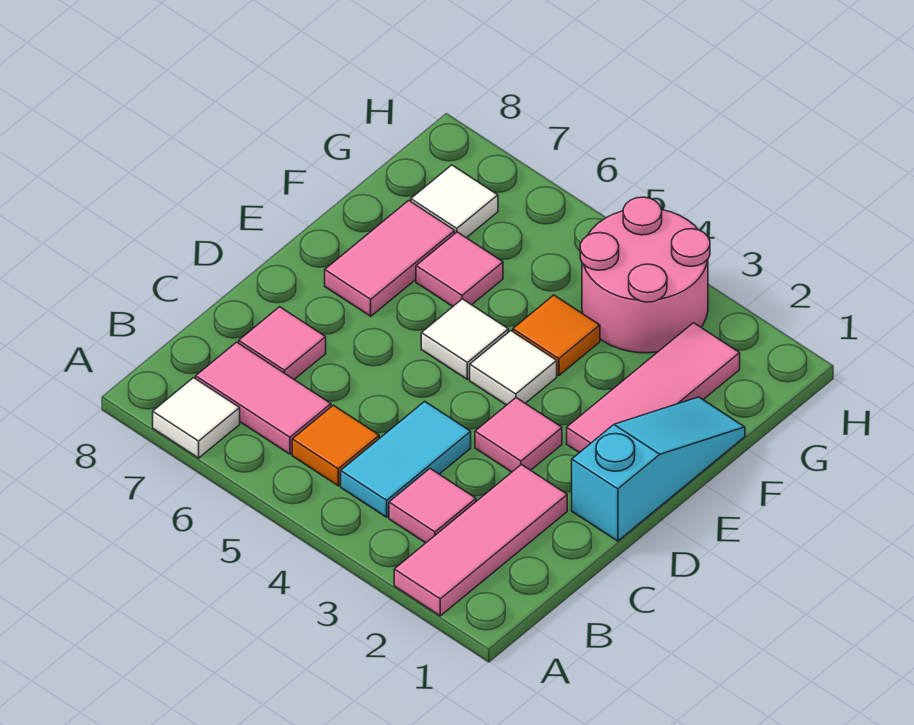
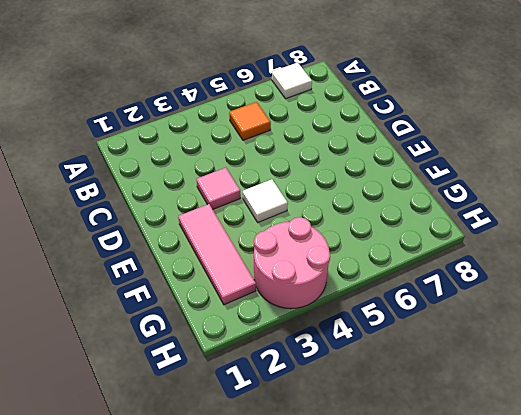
none -> pink 1x3 tile [394,465,567,616]
none -> pink 1x1 tile [389,469,476,543]
none -> cyan 1x2 tile [341,401,471,517]

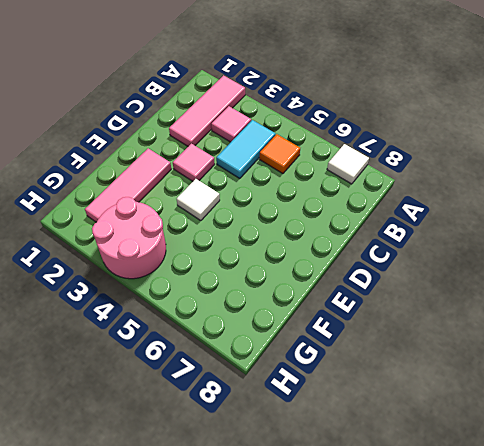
none -> pink 1x2 tile [196,342,331,454]
none -> pink 1x1 tile [239,307,326,379]
none -> cyan 1x3 slope [572,397,745,541]

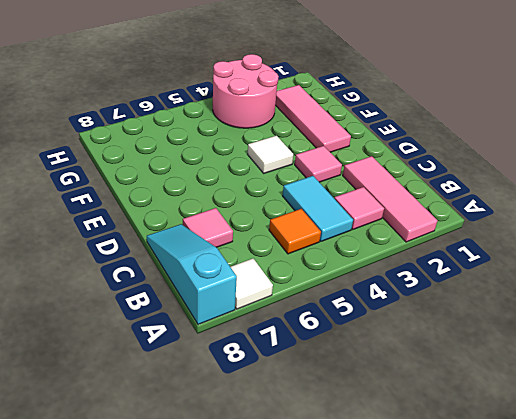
cyan 1x3 slope [147,224,237,325] -> cyan 1x3 slope moved to [572,397,745,541]
none -> pink 1x2 tile [196,342,331,454]
none -> white 1x1 tile [421,299,508,379]
none -> pink 1x2 tile [325,201,455,316]

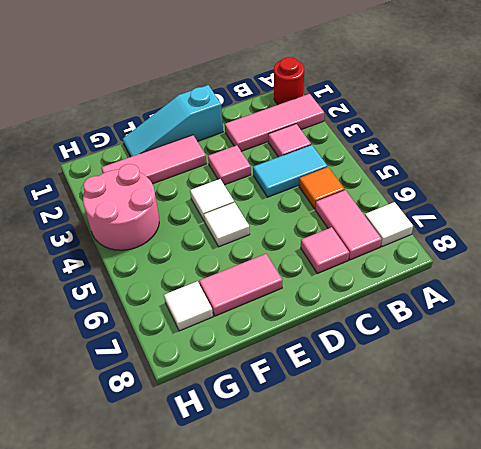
red 1x1 round brick [274,57,304,105] -> none
none -> orange 1x1 tile [513,295,600,376]
none -> pink 1x1 tile [416,232,503,306]

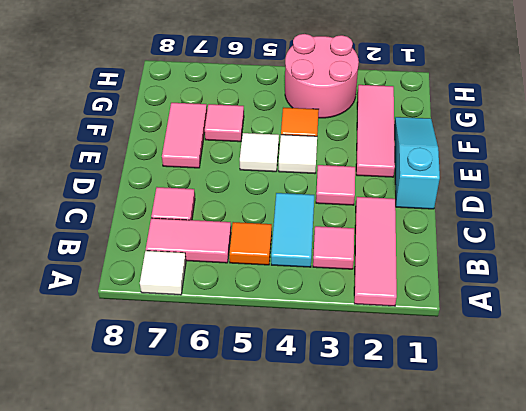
none -> white 1x1 tile [411,165,498,238]

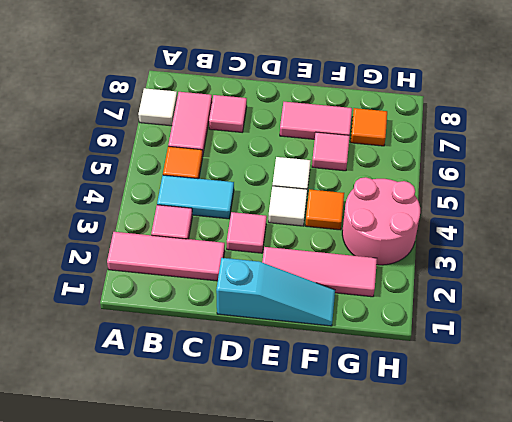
orange 1x1 tile [350,108,387,146] -> white 1x1 tile [411,165,498,238]

